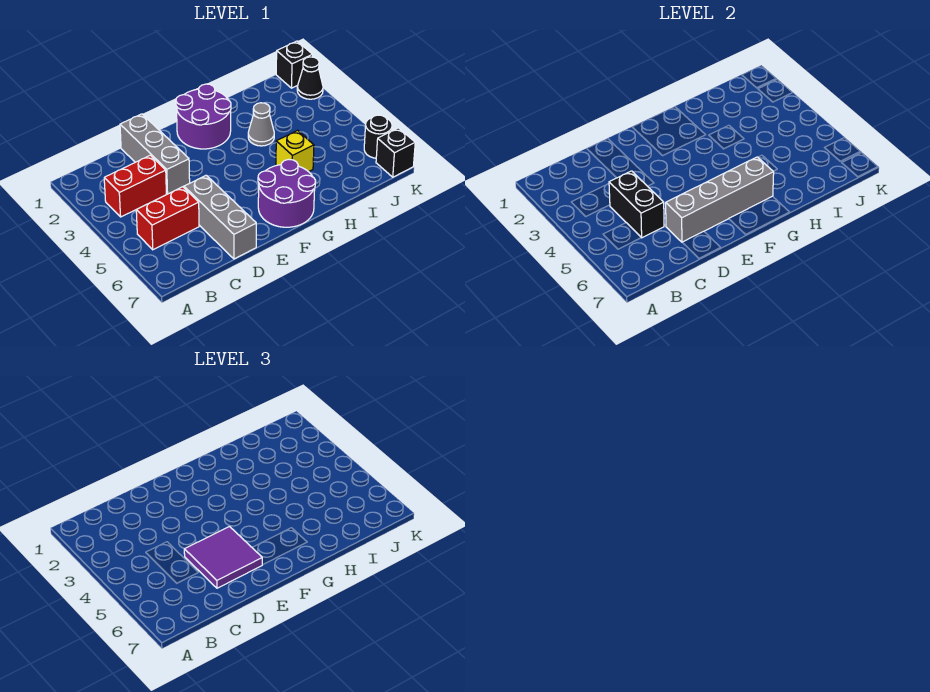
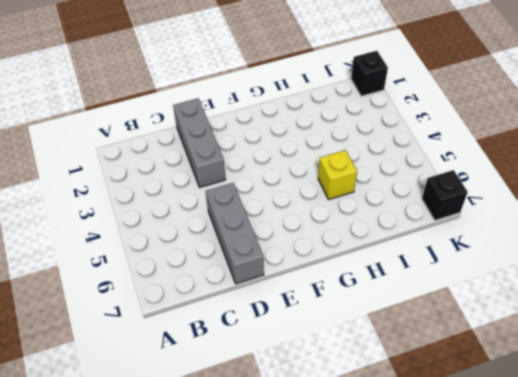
none -> red 1x2 brick [104,155,166,217]
none -> red 1x2 brick [136,187,199,250]
none -> purple 2x2 round brick [176,84,231,149]

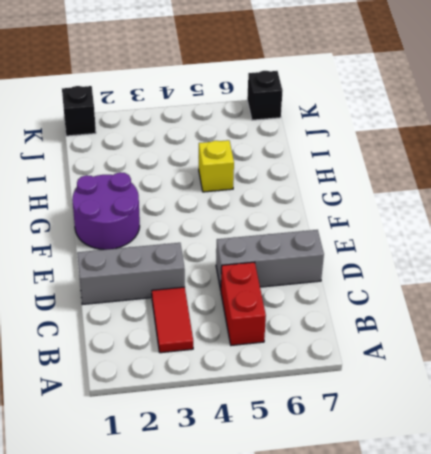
red 1x2 tile [152,287,193,353] -> red 1x2 brick [104,155,166,217]
none -> purple 2x2 round brick [258,159,316,227]
none -> grey 1x1 cone [248,103,274,146]
none -> black 1x1 cone [297,57,323,99]

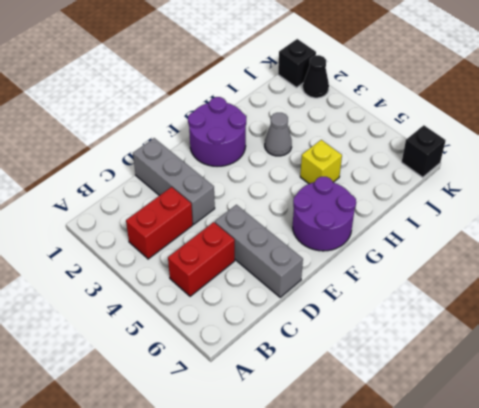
none -> black 1x1 round brick [364,115,392,158]
none -> black 1x2 brick [609,171,664,238]
none -> grey 1x4 brick [666,157,774,242]

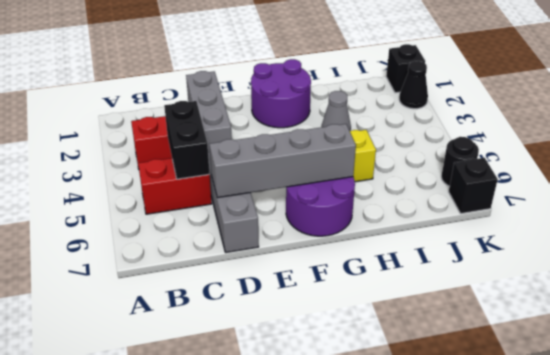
none -> purple 2x2 tile [184,527,262,588]

